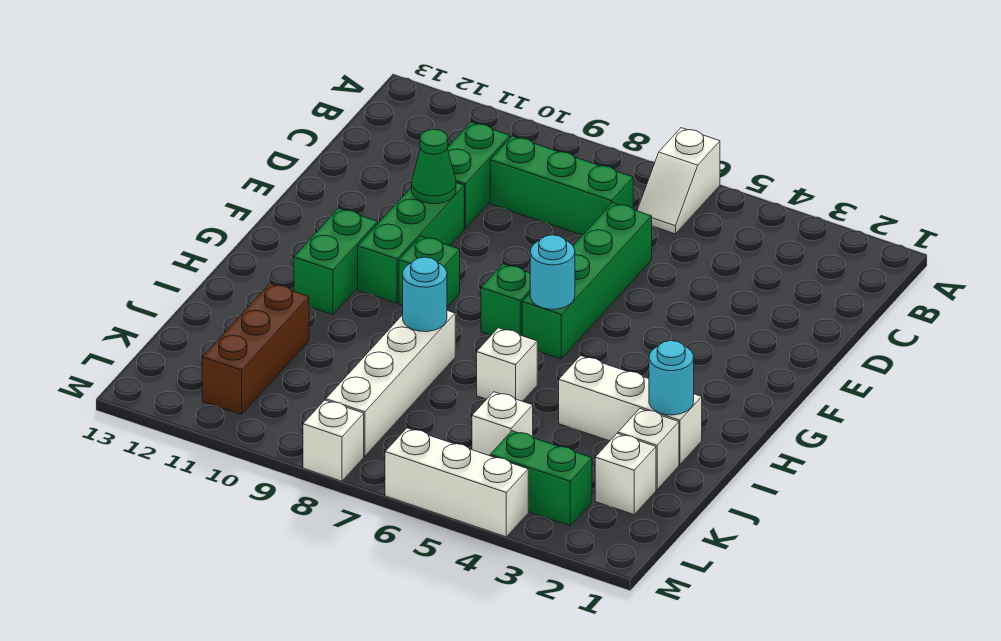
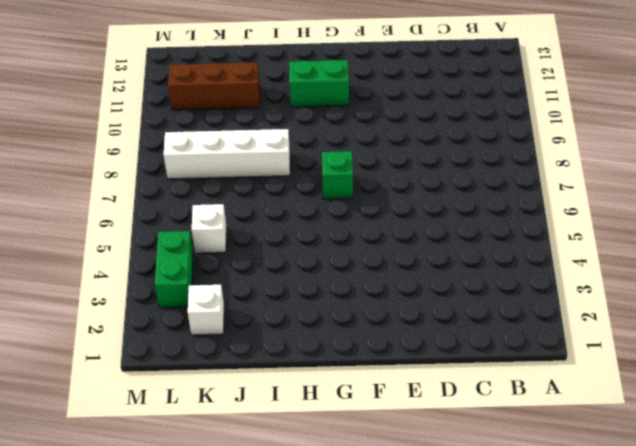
none -> white 1x2 slope [637,128,720,234]
none -> green 1x3 brick [490,136,633,235]
none -> green 1x2 brick [447,122,510,228]

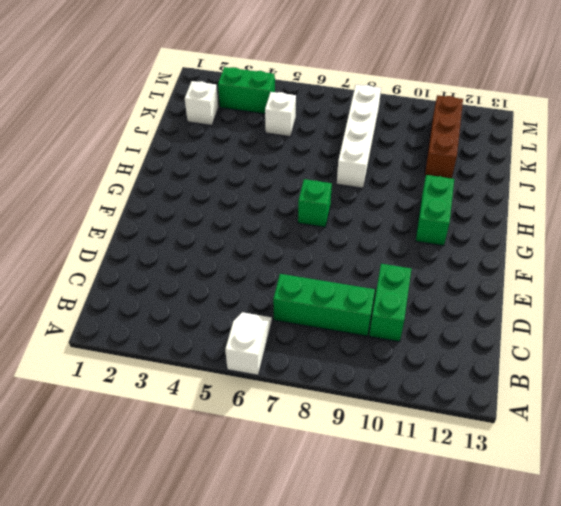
none -> green 1x4 brick [522,203,652,359]
none -> green 1x3 brick [358,183,464,303]
none -> green 1x1 brick [399,236,460,307]

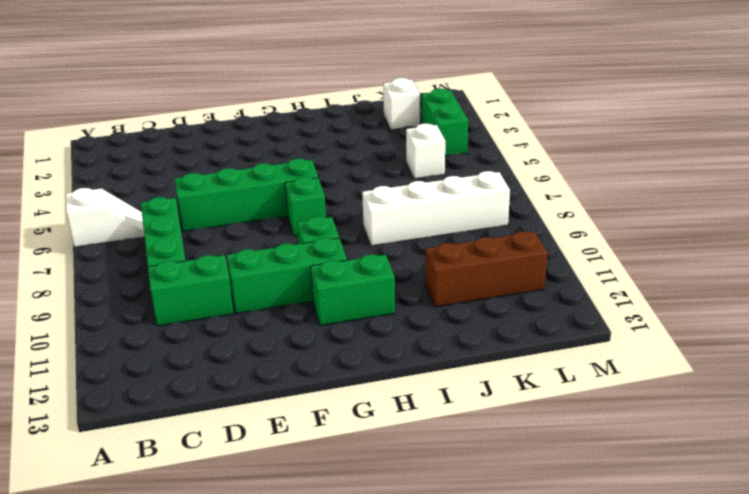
none -> white 1x3 brick [559,356,702,465]
none -> white 1x1 brick [477,328,537,401]
none -> white 1x1 brick [618,409,679,490]

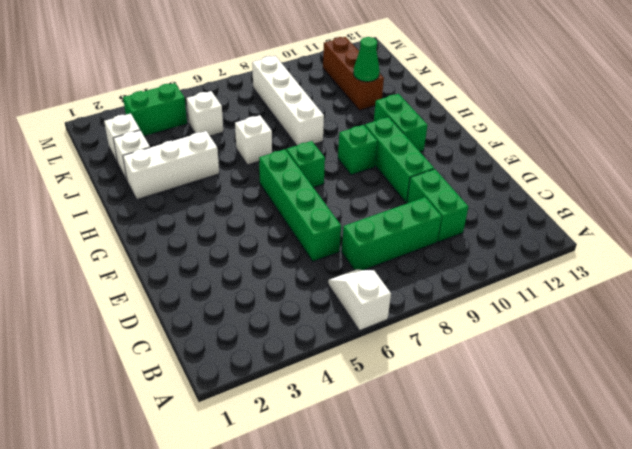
green 1x1 cone [353,37,380,82] -> green 1x1 cone moved to [412,129,456,204]
none -> white 1x3 brick [385,428,528,537]
none -> white 1x1 brick [303,400,364,481]
none -> cyan 1x1 round brick [530,235,575,309]

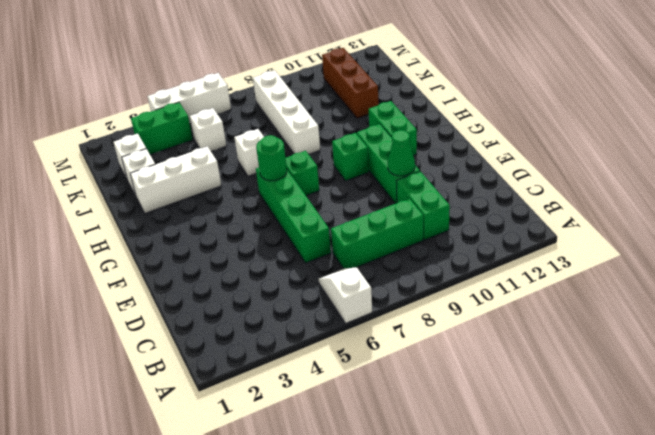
green 1x1 round brick [256,135,287,181] -> cyan 1x1 round brick [530,235,575,309]
none -> white 1x1 brick [303,400,364,481]
none -> cyan 1x1 round brick [649,341,694,415]
none -> cyan 1x1 round brick [403,257,447,332]

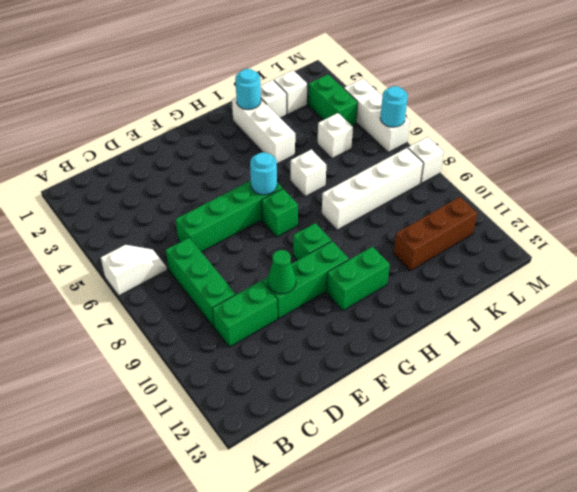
cyan 1x1 round brick [380,86,408,127] -> cyan 1x1 round brick moved to [403,257,447,332]

